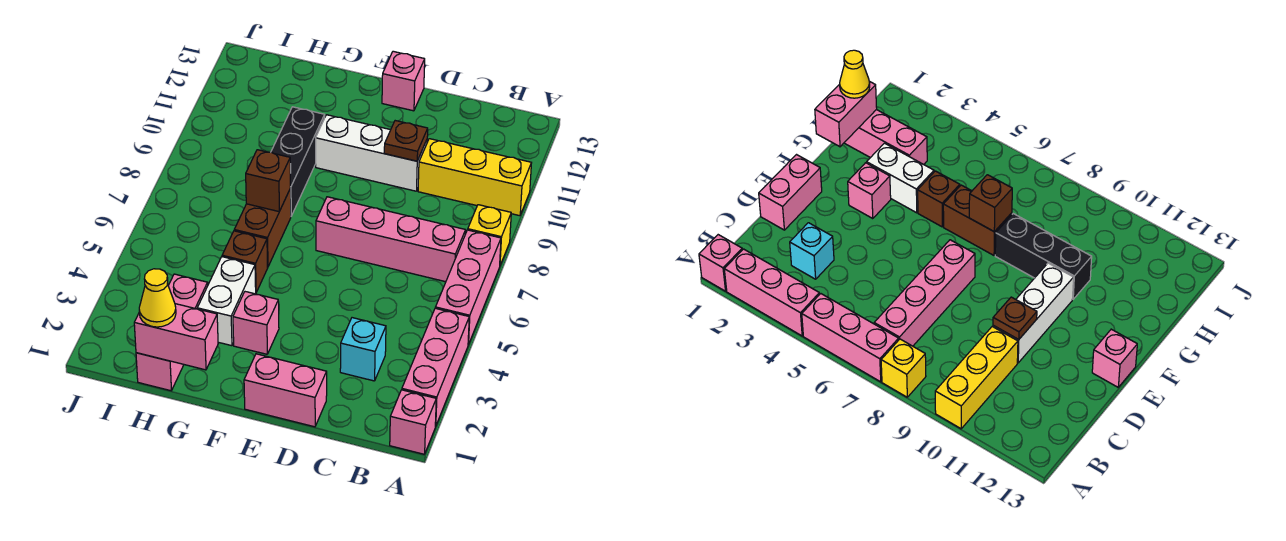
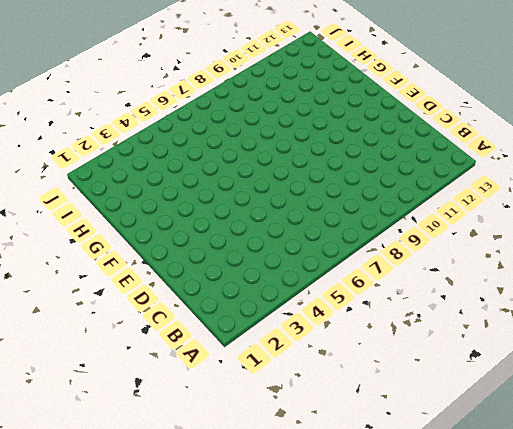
none -> pink 1x1 brick [390,390,436,454]
none -> pink 1x3 brick [402,308,469,426]
none -> pink 1x3 brick [435,230,501,345]

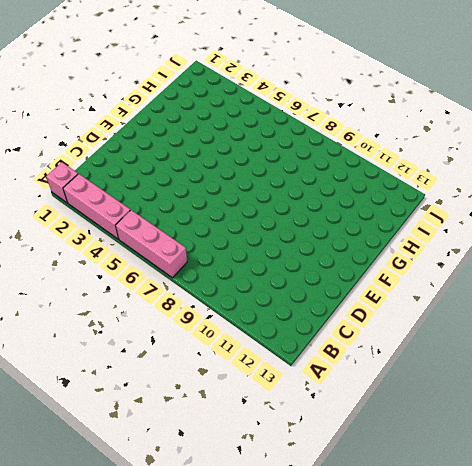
none -> yellow 1x1 brick [468,205,511,265]
none -> yellow 1x3 brick [418,139,531,216]
none -> pink 1x4 brick [316,197,466,282]

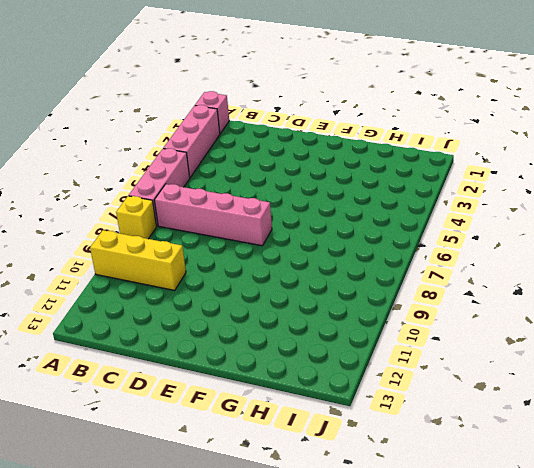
none -> cyan 1x1 brick [340,318,386,381]
none -> pink 1x2 brick [244,354,327,427]
none -> white 1x3 brick [316,115,427,191]

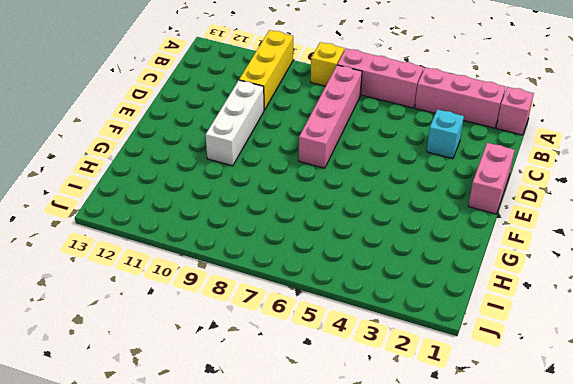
none -> pink 1x1 brick [382,51,425,111]
none -> pink 1x1 brick [233,292,279,354]
none -> white 1x2 brick [197,257,256,346]

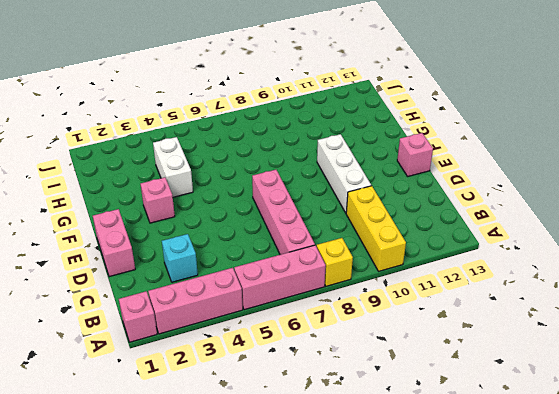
white 1x2 brick [153,137,193,197] -> white 1x2 brick turned to [197,257,256,346]
none -> brown 1x1 brick [222,231,268,292]
none -> brown 1x2 brick [234,188,291,267]
none -> black 1x3 brick [271,107,325,216]

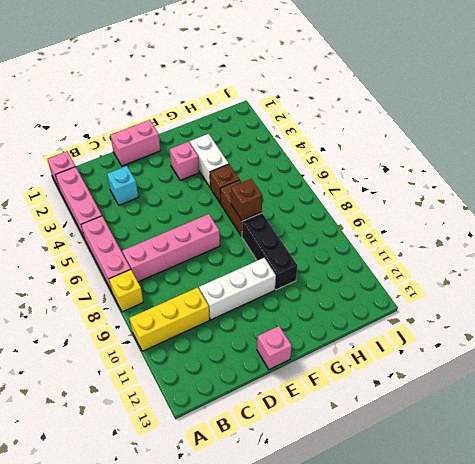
none -> pink 1x3 brick [136,274,208,391]
none -> brown 1x1 plate [384,121,428,161]
none -> pink 1x2 brick [134,304,218,370]

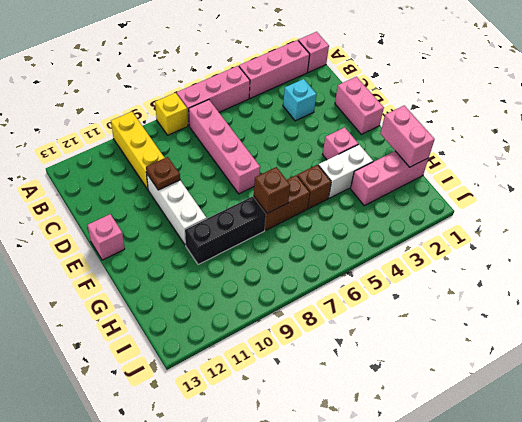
none -> yellow 1x1 cone [139,269,176,327]

